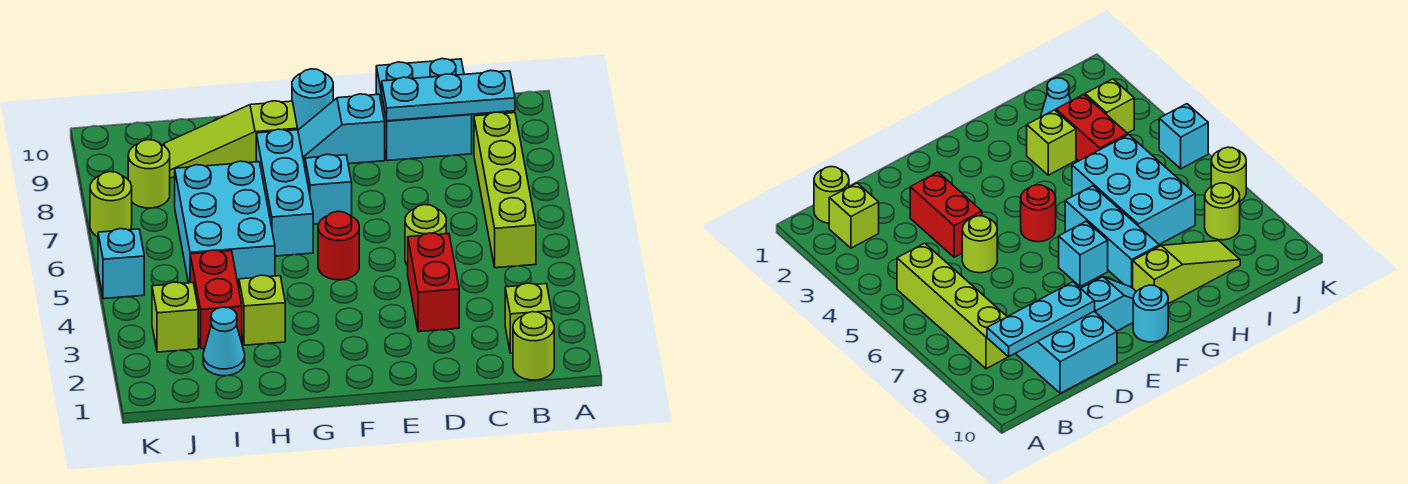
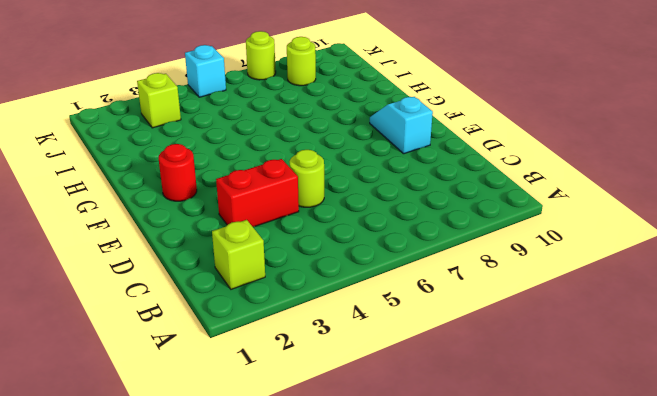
red 1x1 round brick [159,144,197,201] -> red 1x1 round brick moved to [318,211,359,280]
none -> lime 1x1 round brick [513,312,554,380]
none -> lime 1x4 brick [474,112,536,268]
none -> cyan 2x2 brick [376,59,472,161]

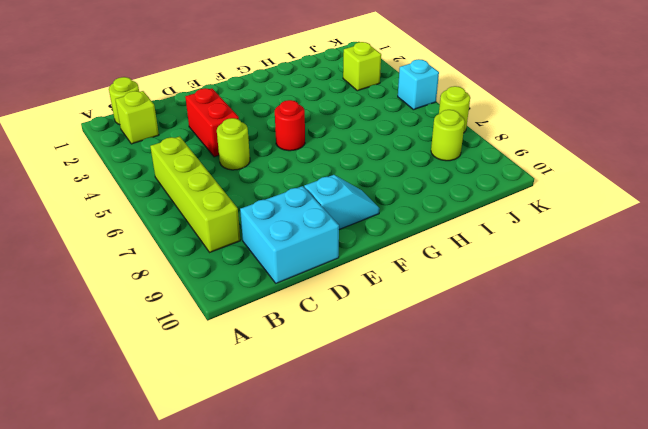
none -> cyan 1x1 brick [305,154,352,224]
none -> cyan 1x1 round brick [292,69,333,130]
none -> cyan 1x3 brick [256,129,313,256]

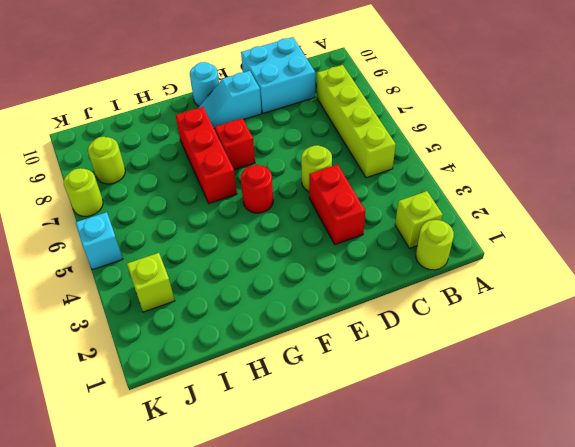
red 1x1 brick [215,118,255,170] -> cyan 1x1 brick [305,154,352,224]
red 1x3 brick [176,107,237,203] -> cyan 1x3 brick [256,129,313,256]
none -> lime 1x3 slope [164,101,298,178]
none -> lime 1x1 brick [239,275,285,345]
none -> cyan 2x3 brick [175,161,275,287]

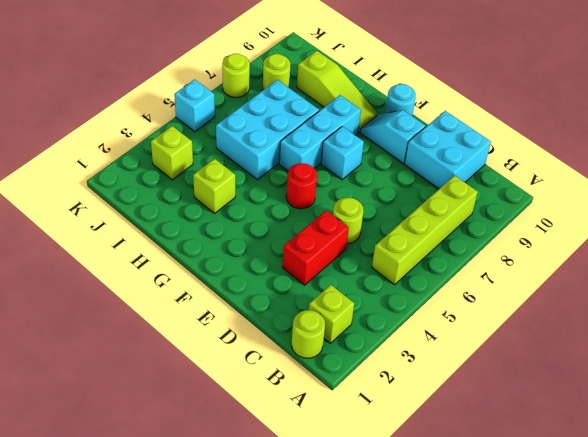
lime 1x3 slope [297,51,378,132] -> lime 1x3 slope turned to [164,101,298,178]
none -> cyan 1x1 cone [203,307,245,376]
none -> red 1x2 brick [190,250,242,349]
none -> cyan 1x3 plate [382,70,515,121]

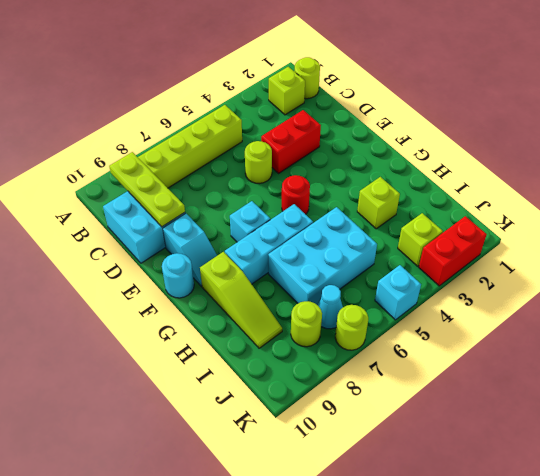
lime 1x3 plate [109,152,185,227] -> cyan 1x3 plate [382,70,515,121]
cyan 1x1 cone [317,285,343,329] -> cyan 1x1 cone moved to [203,307,245,376]
red 1x2 brick [419,216,487,286] -> red 1x2 brick moved to [190,250,242,349]

